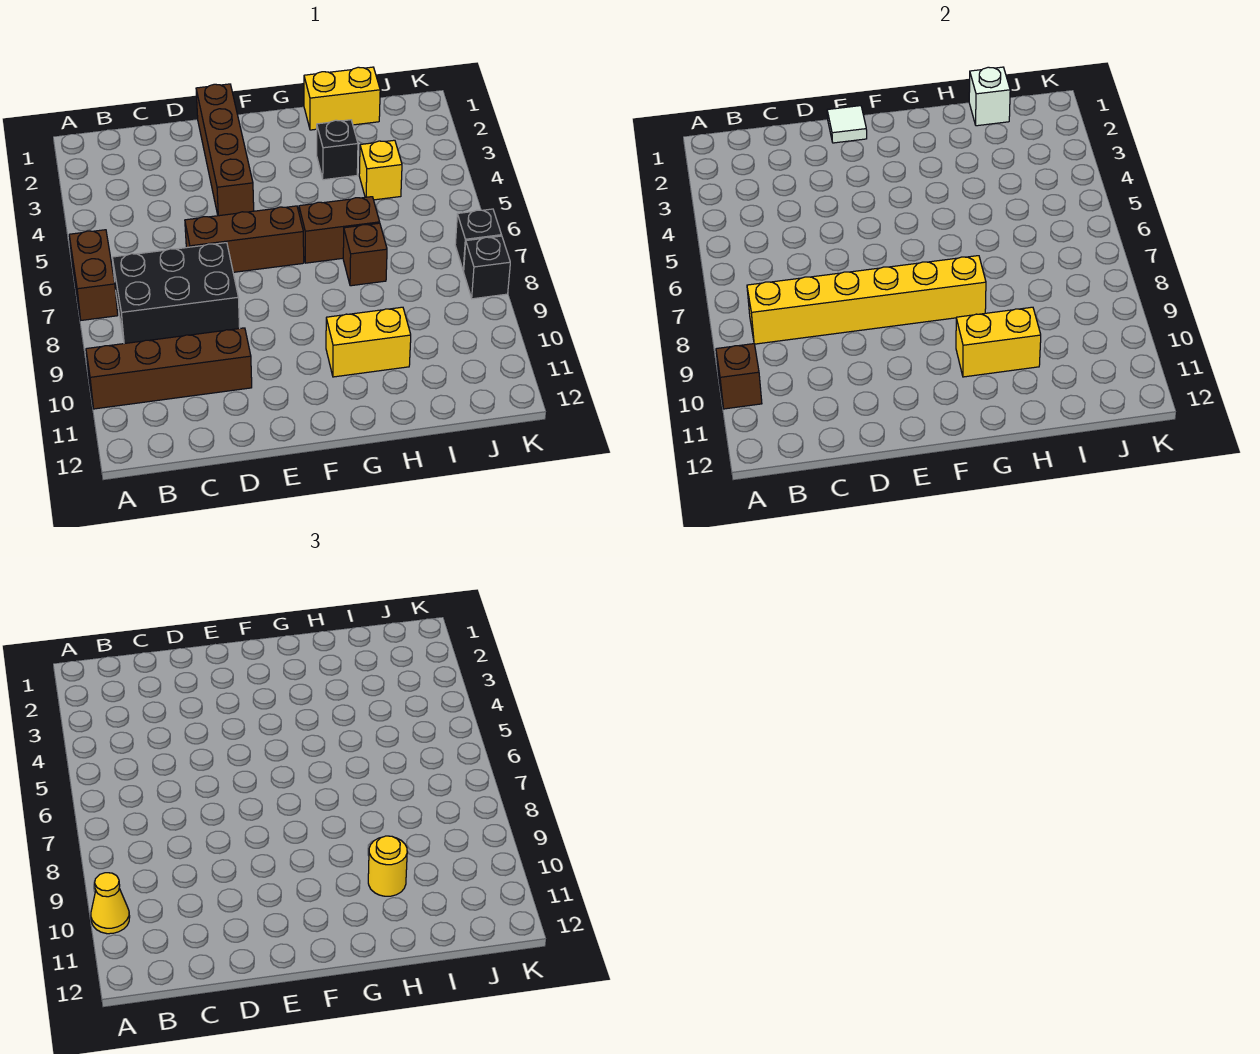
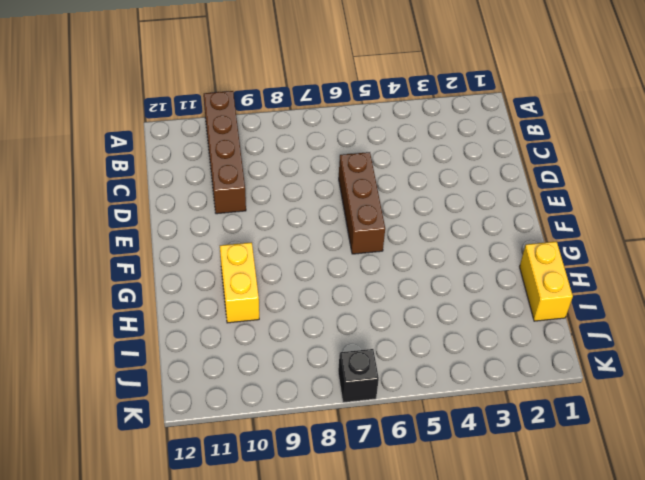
none -> brown 1x2 brick [69,230,118,320]
none -> black 2x3 brick [112,243,240,344]
none -> brown 1x4 brick [196,84,254,216]

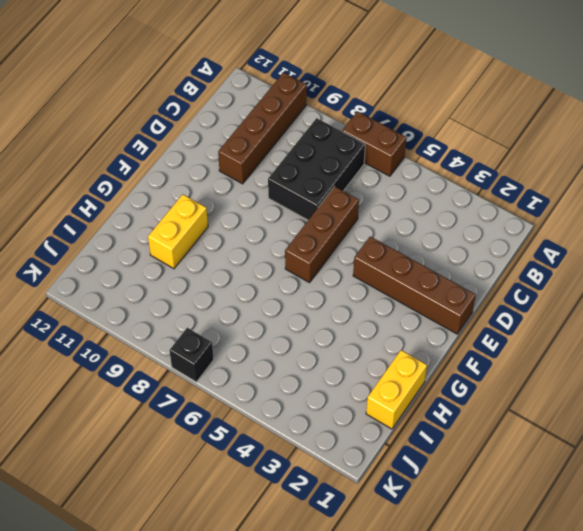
none -> brown 1x2 brick [299,197,380,263]
none -> black 1x1 brick [317,120,358,180]
none -> brown 1x1 brick [343,223,387,286]

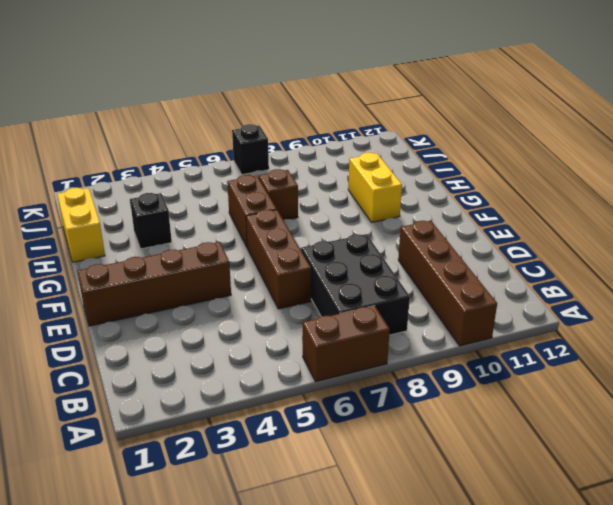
none -> yellow 1x1 brick [359,140,402,200]
none -> black 1x1 brick [464,236,510,299]
none -> brown 1x1 brick [716,344,762,409]

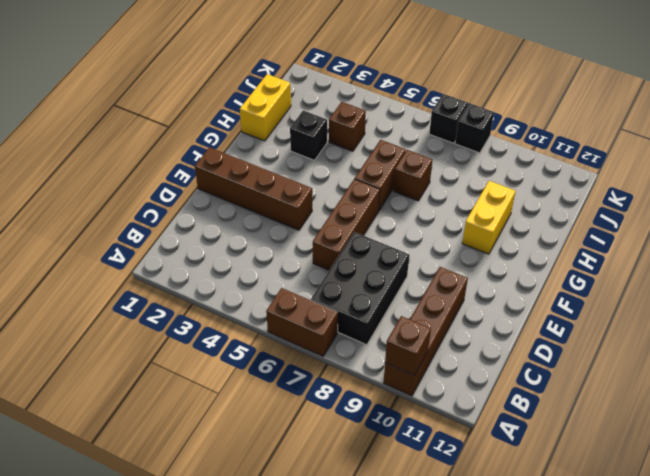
brown 1x1 brick [329,102,366,151] -> yellow 1x1 brick [359,140,402,200]
none -> yellow 1x6 brick [747,256,986,344]
none -> white 1x1 tile [827,106,867,143]
none -> yellow 1x2 brick [956,307,1041,377]

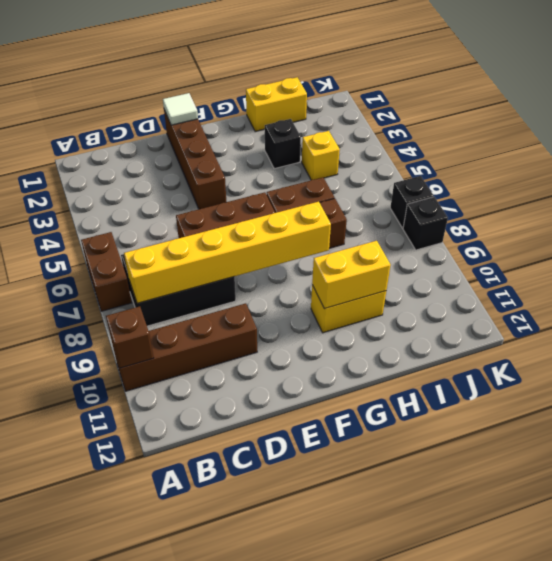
none -> white 1x1 brick [969,67,1010,126]
none -> yellow 1x1 cone [91,873,130,934]
none -> yellow 1x1 round brick [368,836,407,896]

